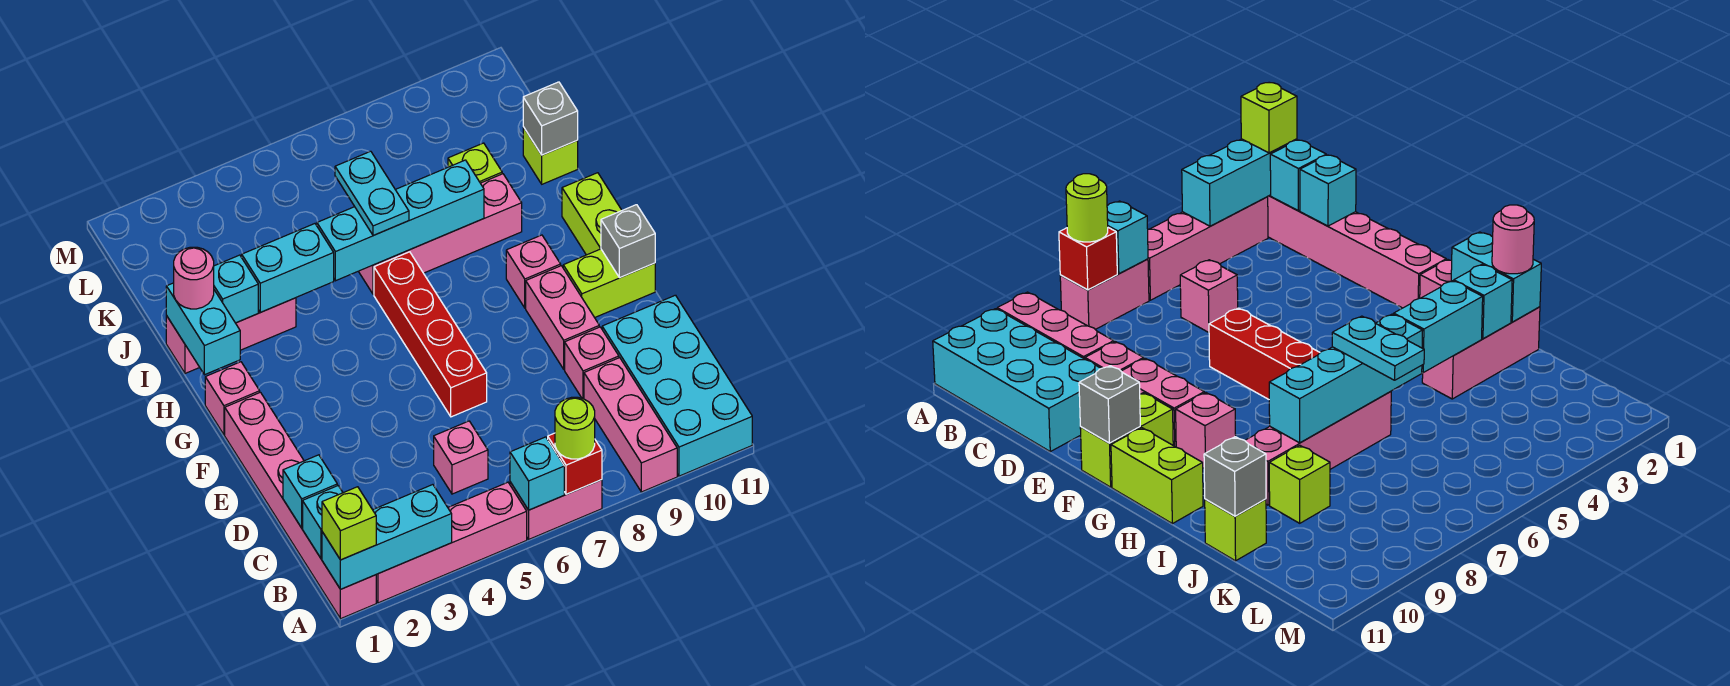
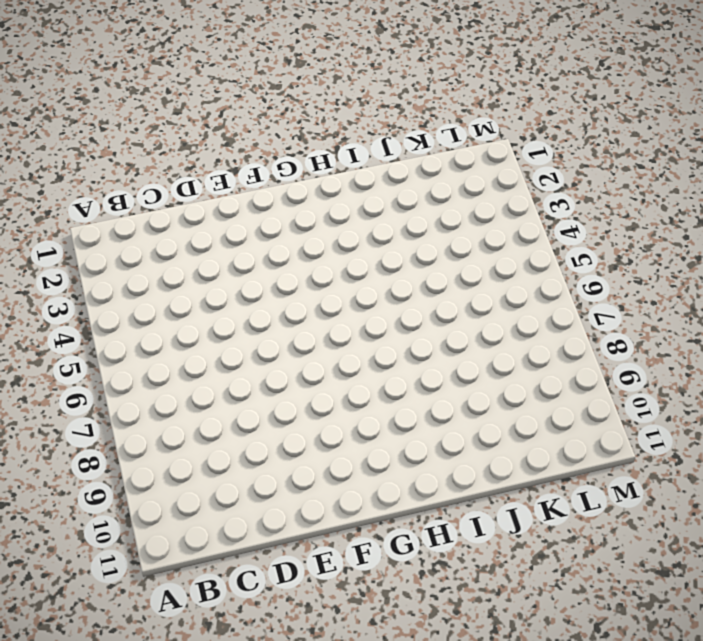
none -> pink 1x6 brick [225,392,376,619]
none -> pink 1x4 brick [376,482,527,603]
none -> pink 1x2 brick [510,480,602,539]
none -> pink 1x3 brick [584,358,677,492]

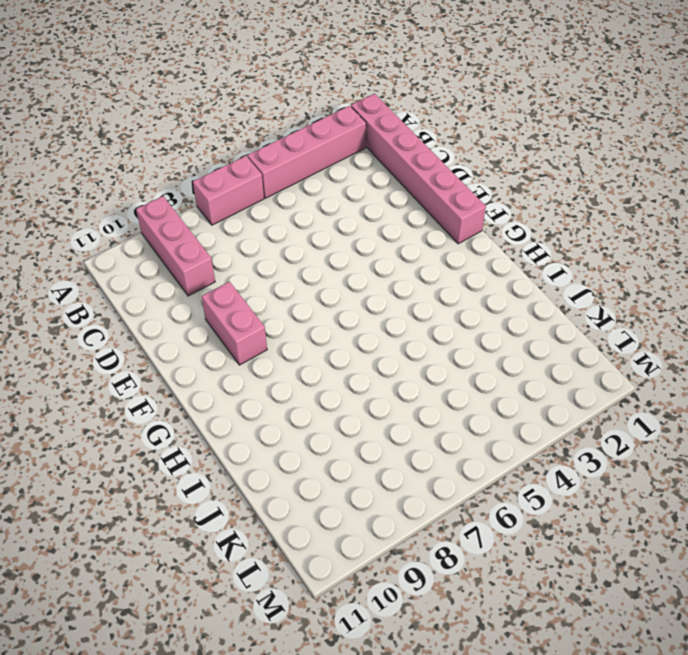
none -> cyan 2x4 brick [602,295,752,476]
none -> pink 1x1 brick [434,421,488,494]
none -> pink 1x1 brick [565,327,619,399]
none -> red 1x4 brick [374,252,487,417]

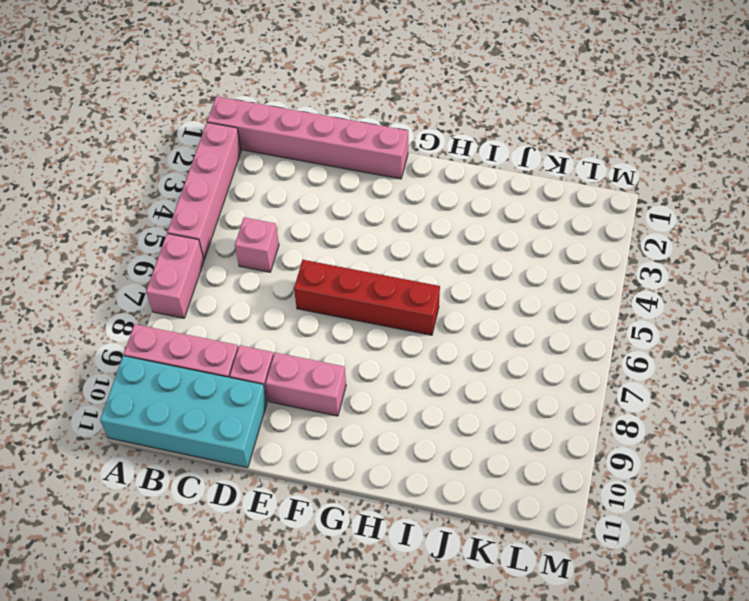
none -> lime 1x2 brick [563,249,655,318]
none -> pink 1x1 brick [205,362,260,435]
none -> pink 1x1 brick [506,235,561,308]
none -> lime 1x2 brick [562,173,622,255]

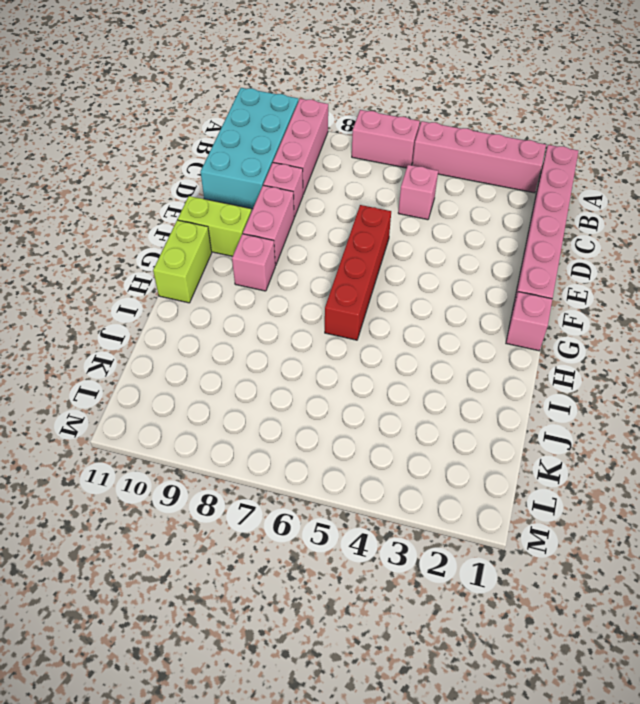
none -> pink 1x3 brick [166,298,296,373]
none -> pink 1x4 brick [358,174,522,294]
none -> lime 1x1 brick [448,143,502,183]
none -> lime 1x1 brick [523,127,578,184]

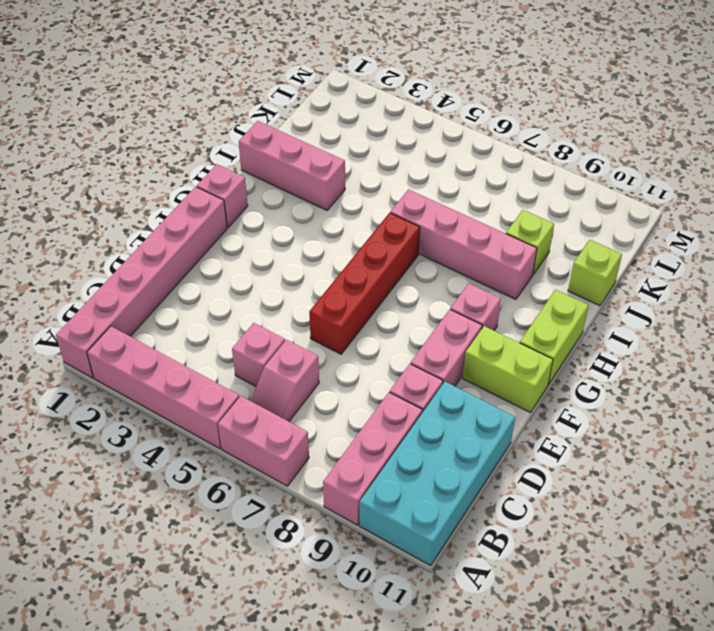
pink 1x2 slope [251,340,319,421] -> none
none -> cyan 1x3 brick [322,485,452,589]
none -> cyan 1x1 brick [510,437,564,510]
none -> red 1x1 brick [548,433,602,494]
none -> cyan 1x1 brick [303,486,343,559]

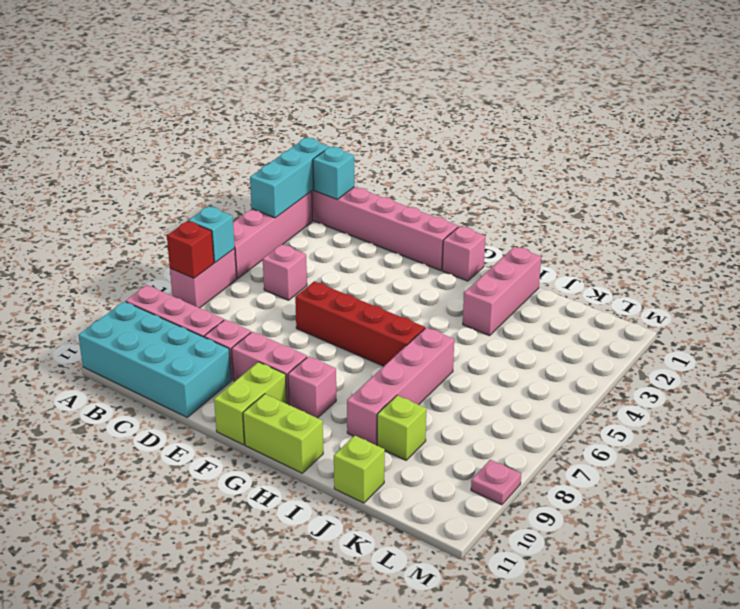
pink 1x1 plate [471,460,521,505] -> none
none -> cyan 1x1 brick [283,455,337,528]
none -> grey 1x1 brick [601,205,655,278]
none -> cyan 1x2 brick [166,283,240,375]
none -> cyan 1x1 brick [214,255,258,323]

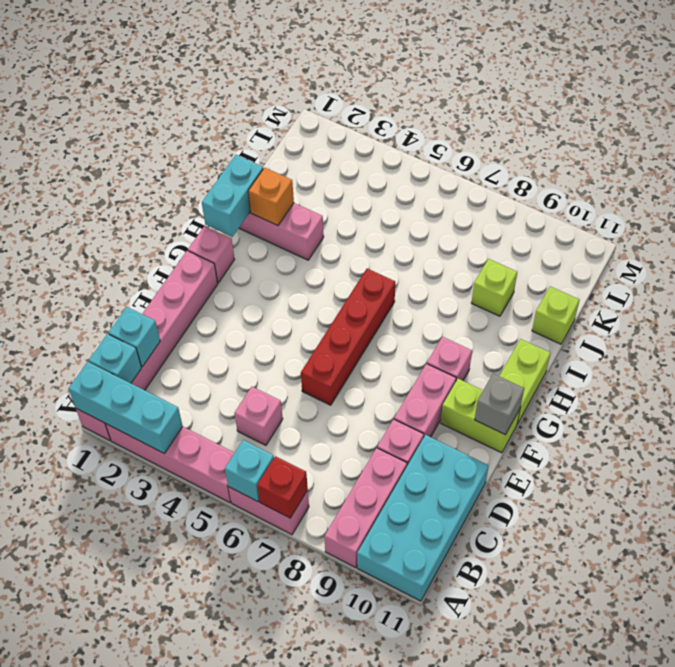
orange 1x1 brick [248,168,294,226] -> cyan 1x1 brick [214,255,258,323]
none -> pink 1x4 brick [358,174,522,294]
none -> cyan 1x2 brick [242,224,334,312]
none -> cyan 1x4 brick [317,160,484,281]
none -> grey 1x1 brick [523,82,578,155]

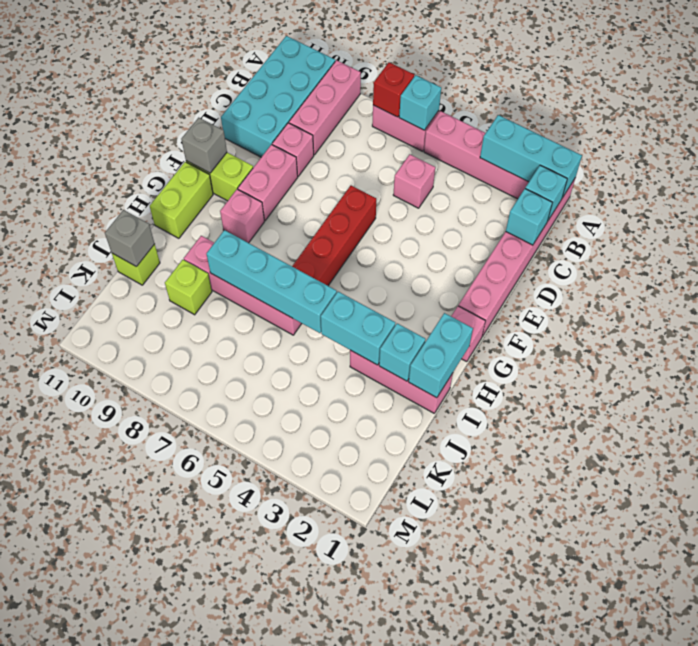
none -> lime 1x1 brick [322,487,376,560]
none -> lime 1x1 round brick [555,397,595,459]
none -> pink 1x1 round brick [174,247,214,309]
none -> cyan 1x2 plate [335,151,409,236]

